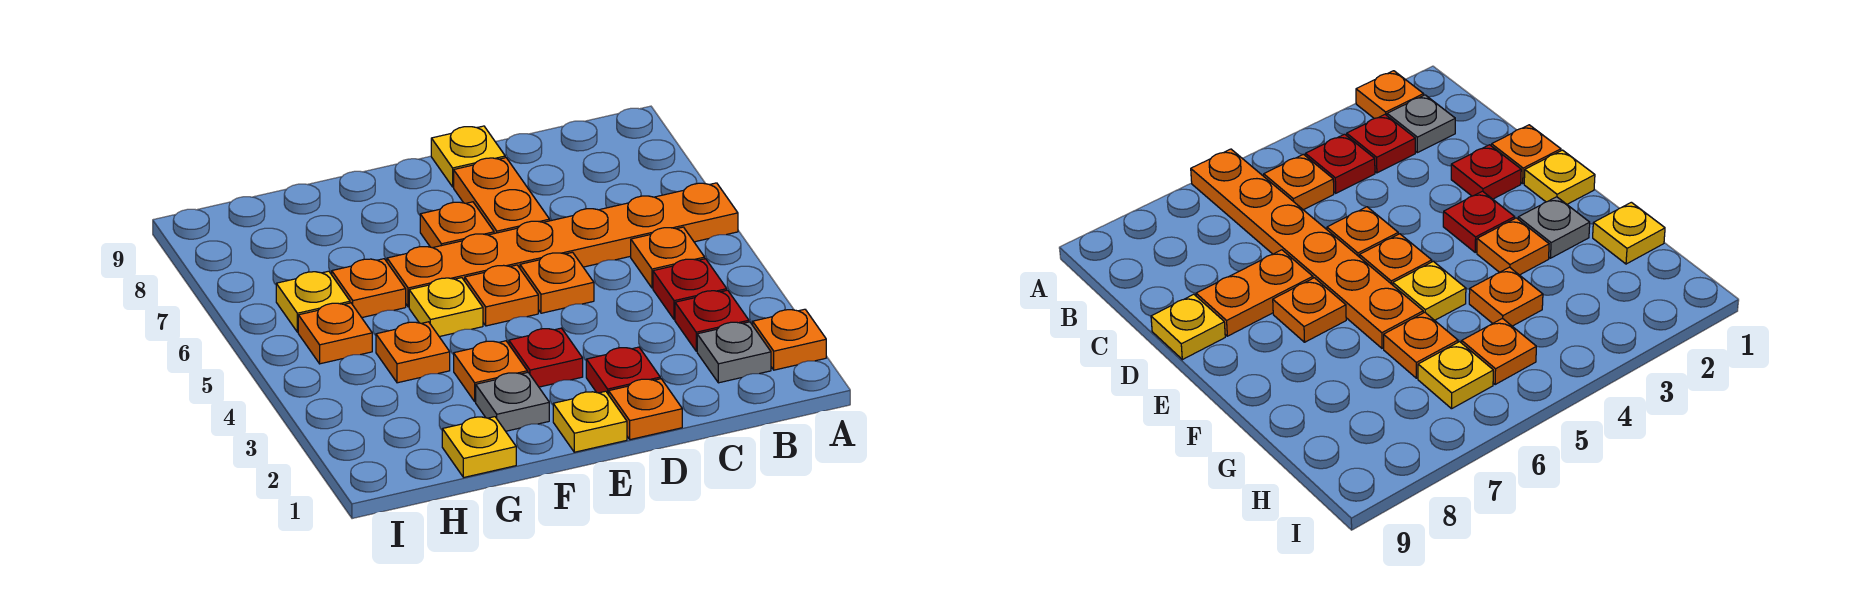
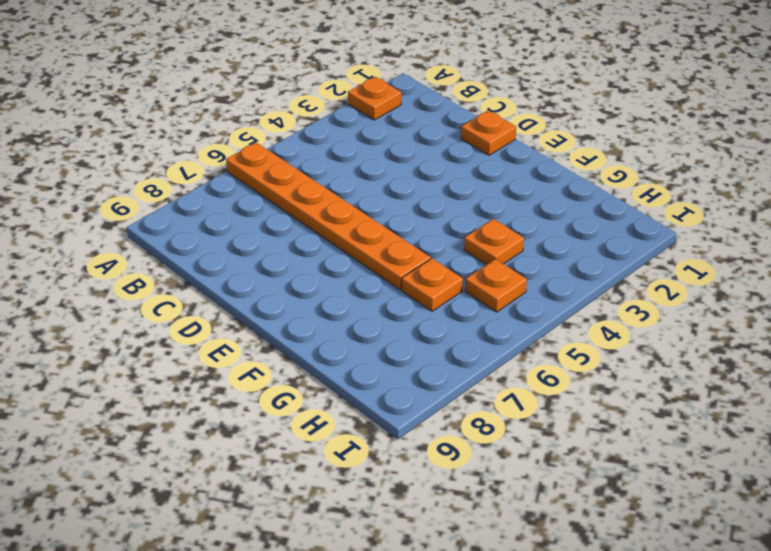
none -> grey 1x1 plate [697,322,771,383]
none -> red 1x1 plate [675,290,749,351]
none -> red 1x1 plate [653,259,727,320]

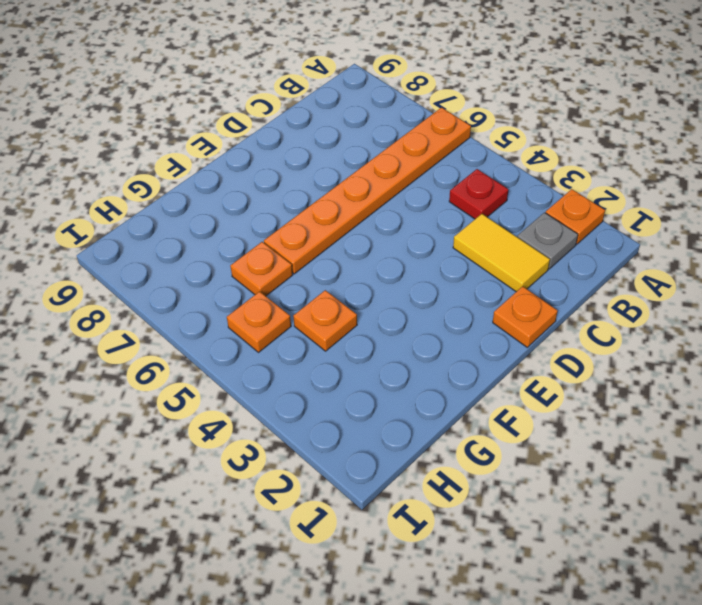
yellow 1x2 tile [453,214,550,292] -> none
none -> red 1x1 plate [675,290,749,351]
none -> orange 1x1 plate [631,227,705,288]
none -> red 1x1 plate [586,347,660,395]

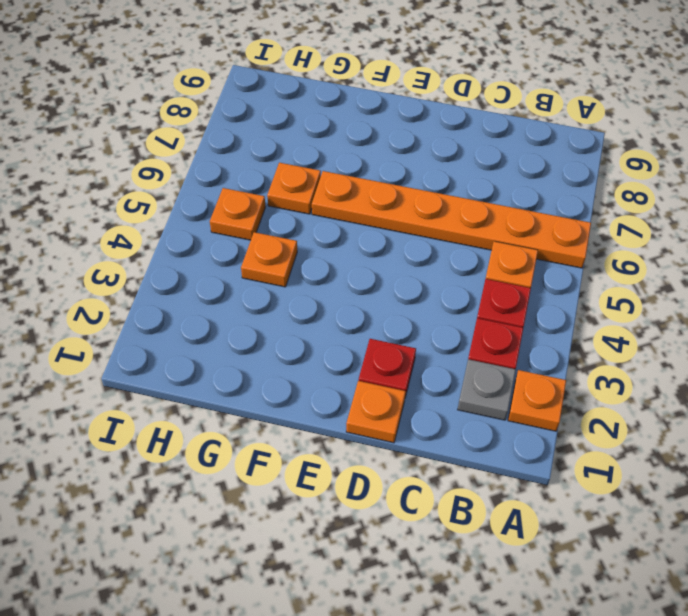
none -> orange 1x1 plate [520,252,594,313]
none -> orange 1x2 plate [454,158,550,234]
none -> yellow 1x1 plate [431,126,505,187]

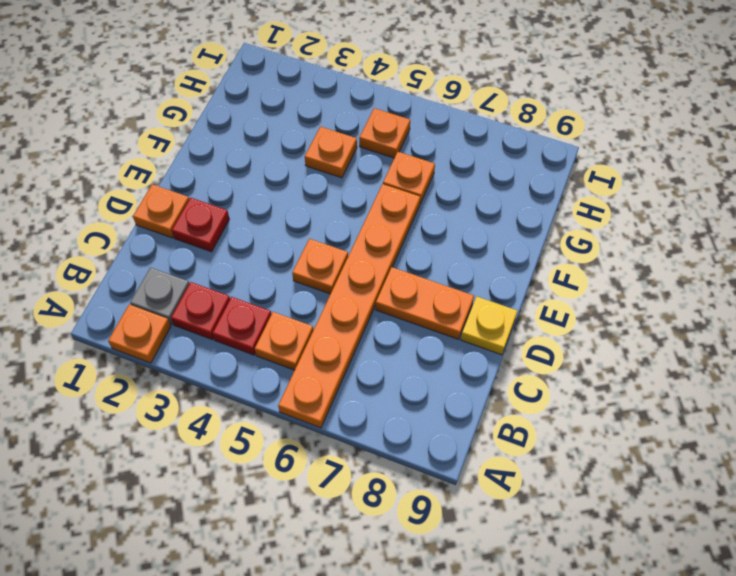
none -> yellow 1x1 plate [553,391,627,452]
none -> red 1x1 plate [509,328,583,387]
none -> orange 1x1 plate [465,265,538,326]

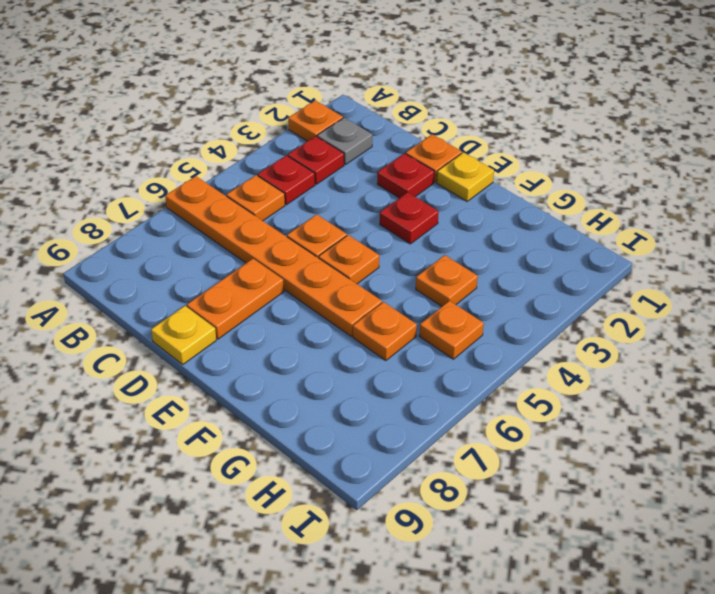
none -> orange 1x1 plate [420,202,494,248]
none -> grey 1x1 plate [476,372,549,431]
none -> orange 1x1 plate [454,341,527,402]

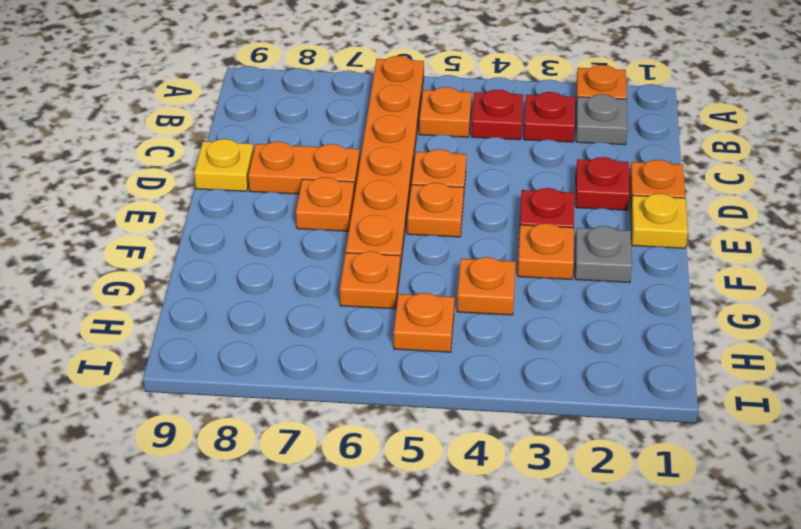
none -> yellow 1x1 plate [409,278,483,337]
none -> yellow 1x1 plate [442,417,516,477]
none -> yellow 1x1 plate [276,271,350,332]

